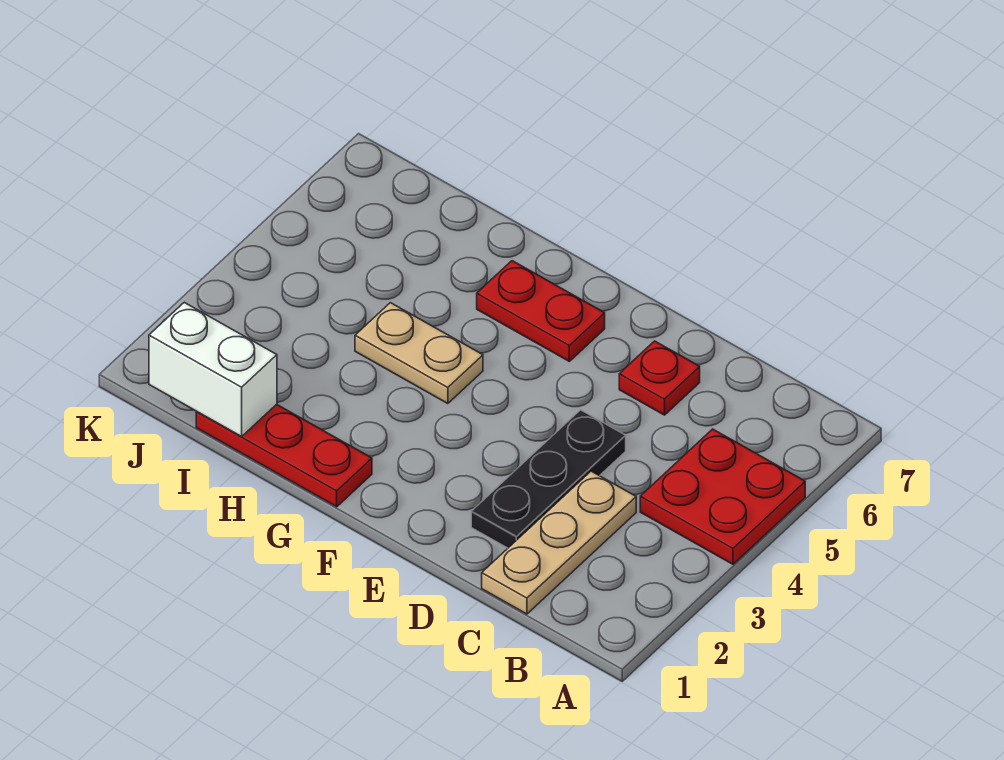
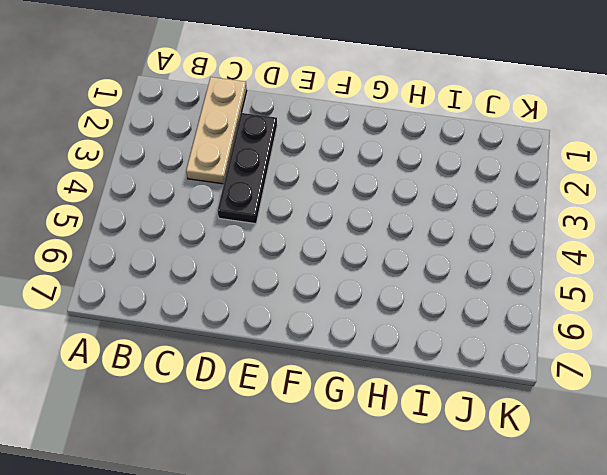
none -> red 2x2 plate [640,429,805,564]
none -> red 1x1 plate [619,341,700,415]

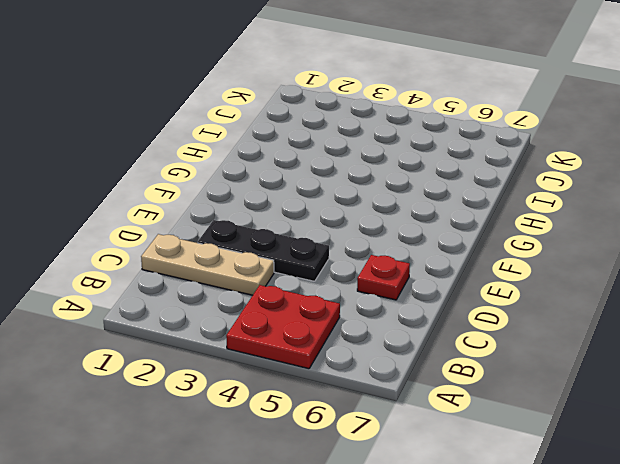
none -> red 1x2 plate [477,261,605,361]
none -> red 1x3 plate [196,404,372,507]

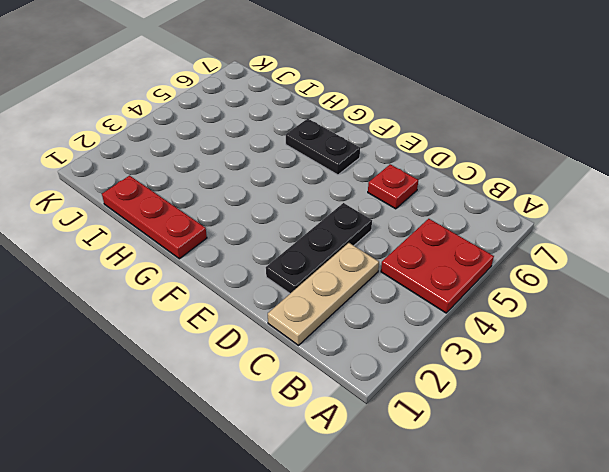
black 1x2 plate [286,119,360,175] -> red 1x2 plate [477,261,605,361]
none -> tan 1x2 plate [355,303,483,404]
none -> white 1x2 brick [149,302,277,436]

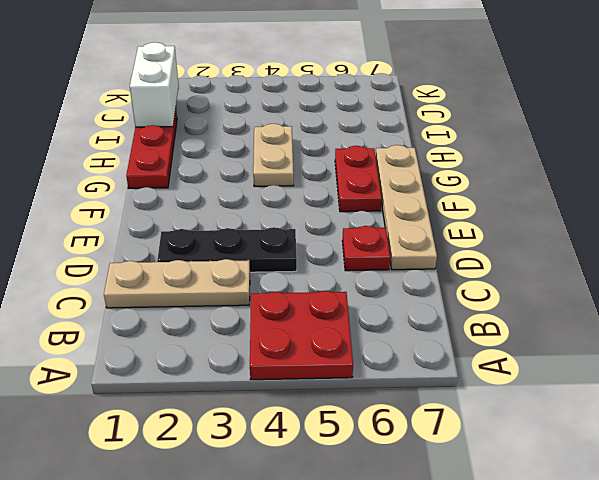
tan 1x4 plate [376,145,437,270] -> none

